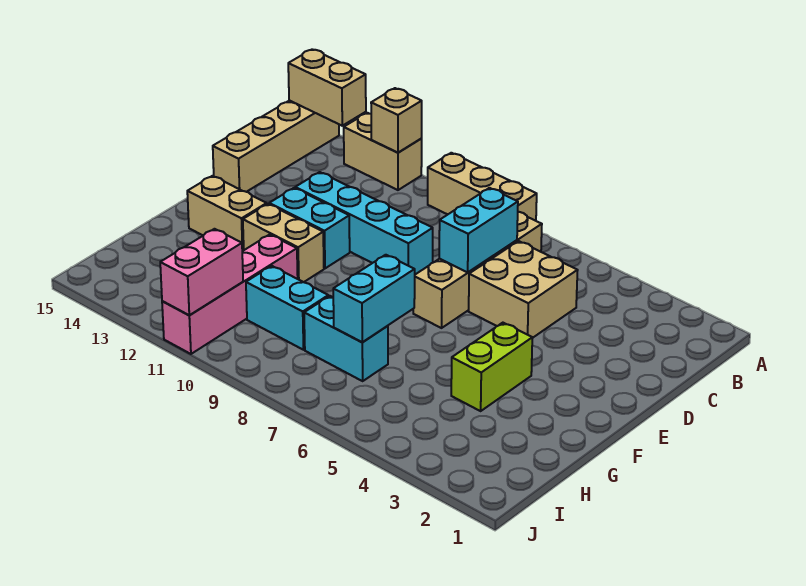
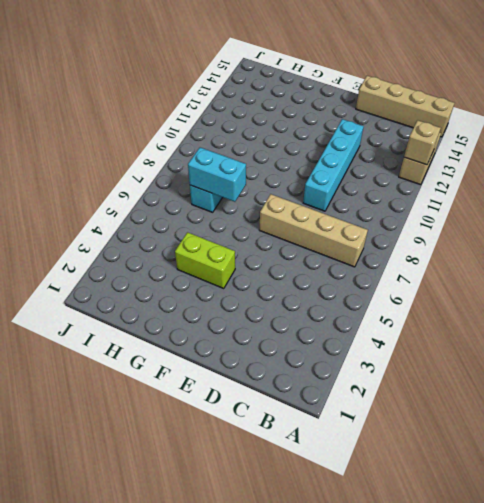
none -> tan 1x3 brick [428,153,537,221]
none -> tan 2x2 brick [469,241,578,338]
none -> cyan 1x2 brick [269,188,350,268]

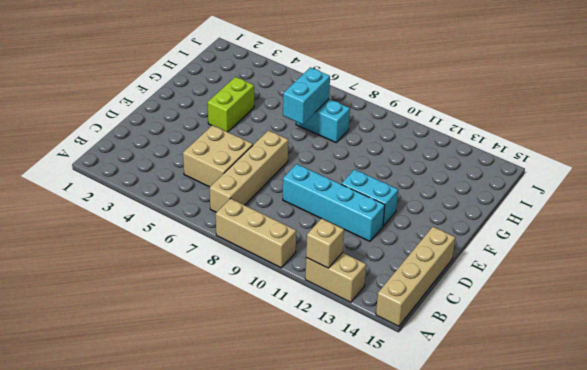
none -> tan 1x2 brick [243,204,324,282]
none -> tan 1x2 brick [187,176,267,251]
none -> pink 1x4 brick [162,235,298,354]

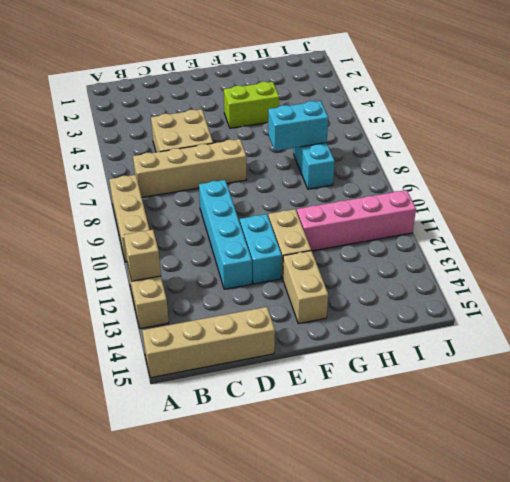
none -> cyan 1x2 brick [246,266,328,350]
none -> tan 1x2 brick [288,49,366,126]
none -> cyan 1x2 brick [439,188,518,272]

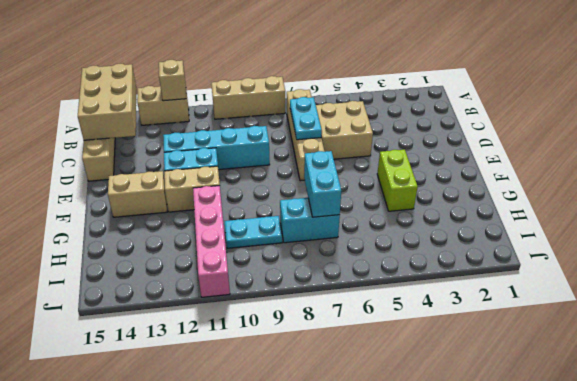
tan 2x3 brick [78,64,136,140] -> tan 1x2 brick [288,49,366,126]
cyan 1x2 plate [290,97,322,140] -> cyan 1x2 brick [439,188,518,272]
cyan 1x2 plate [224,216,282,248] -> cyan 1x2 brick [246,266,328,350]
none -> pink 1x2 brick [160,229,243,315]

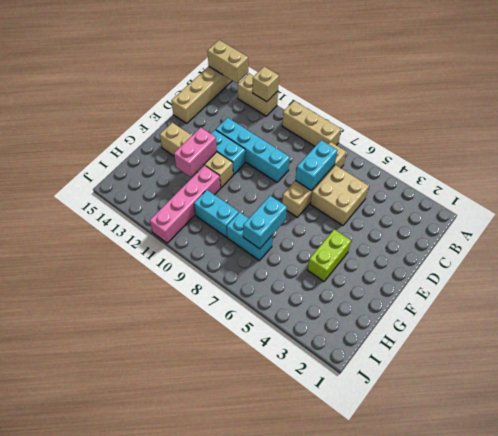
pink 1x2 brick [174,127,217,177] -> pink 1x2 brick moved to [160,229,243,315]

